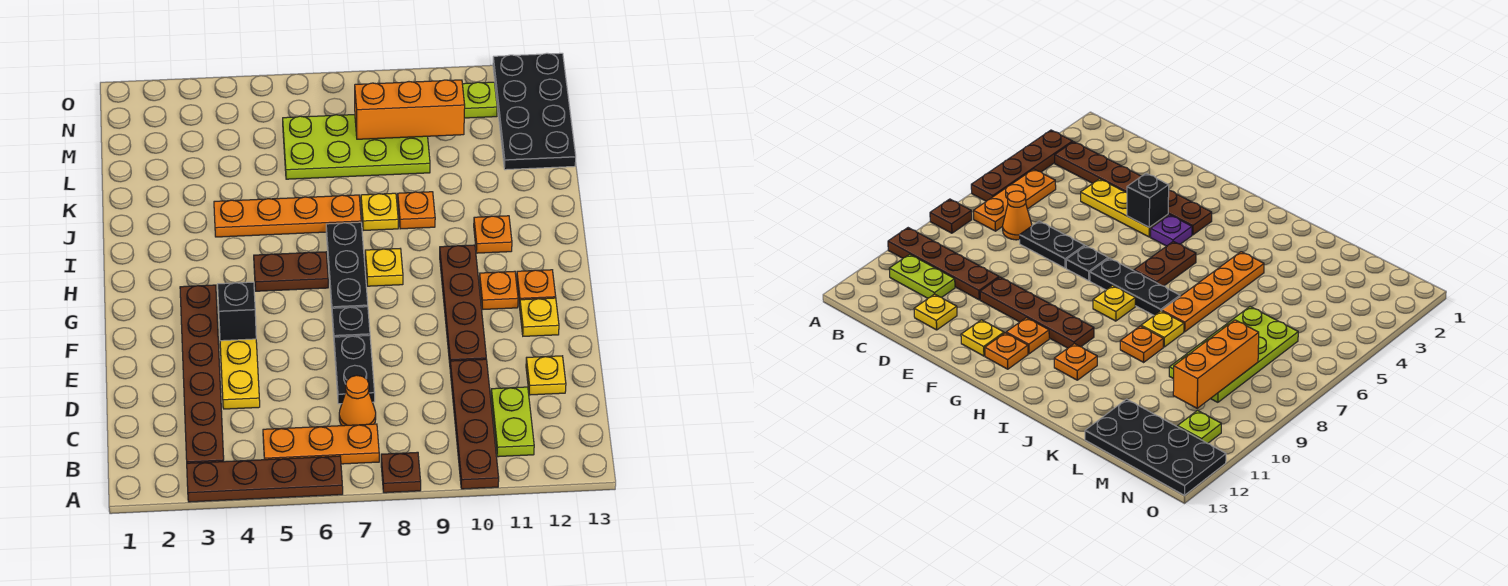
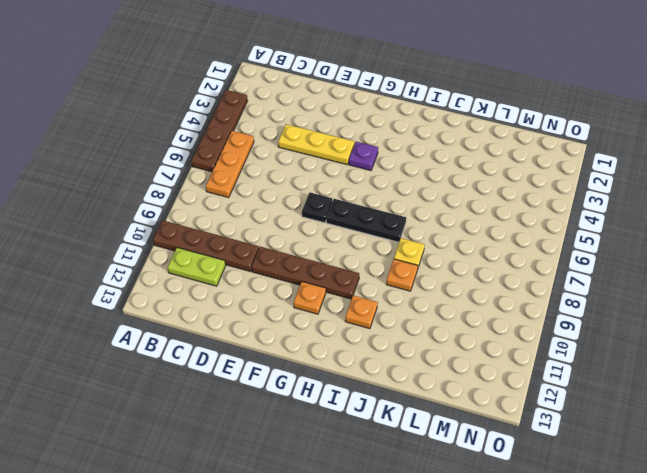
none -> brown 1x1 plate [381,452,421,493]
none -> brown 1x6 plate [180,285,224,463]
none -> orange 1x1 cone [339,375,376,426]

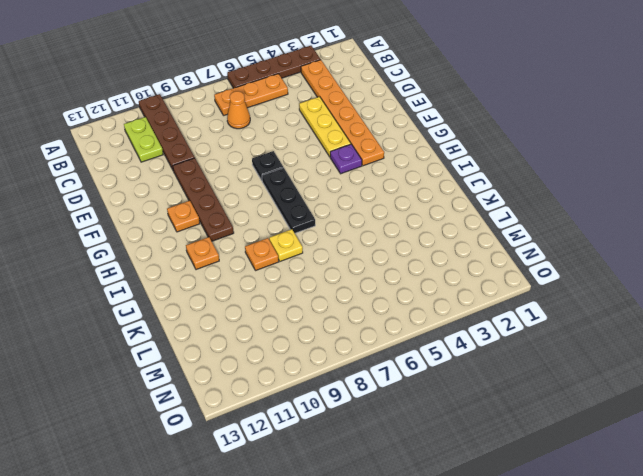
orange 1x6 plate [301,60,384,166] -> brown 1x6 plate [180,285,224,463]
none -> brown 1x1 plate [381,452,421,493]
none -> black 1x2 plate [334,335,375,404]
none -> yellow 1x1 plate [526,356,566,395]

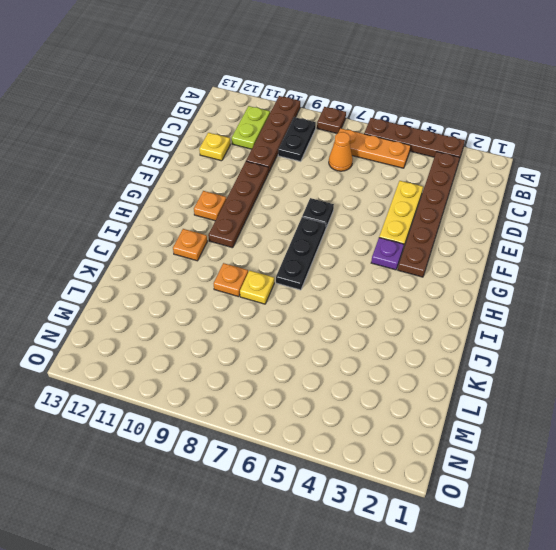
black 1x2 plate [278,117,316,162] -> black 1x2 plate moved to [334,335,375,404]
none -> yellow 1x1 plate [520,298,559,336]
none -> orange 1x1 plate [517,270,556,307]
none -> brown 1x2 plate [254,252,328,291]

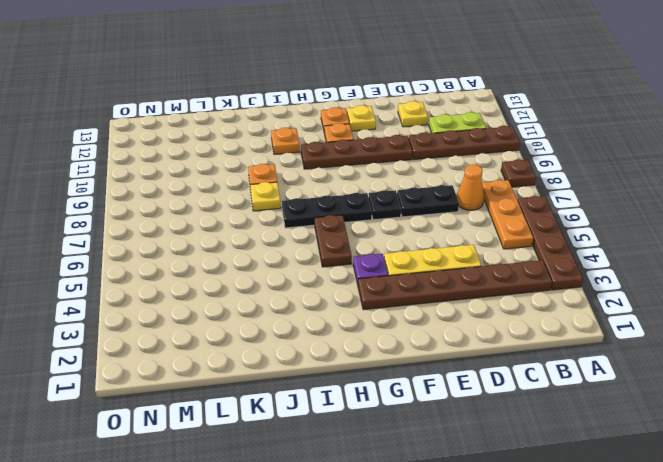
none -> yellow 1x1 plate [365,249,403,286]
none -> orange 1x4 plate [214,195,361,237]
none -> lime 2x4 plate [283,115,430,179]

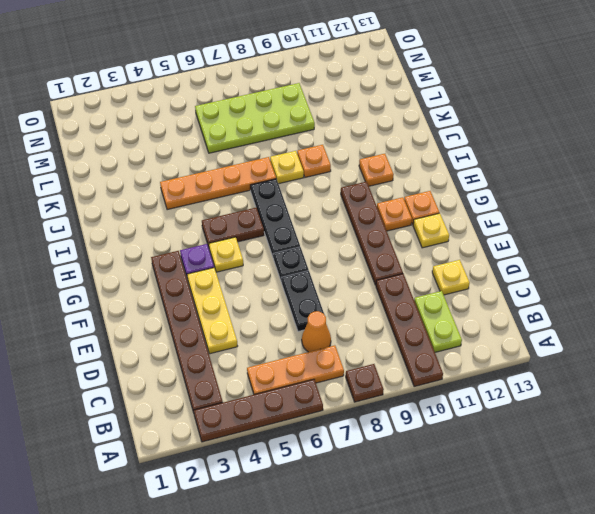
yellow 1x1 plate [209,237,243,272] -> yellow 1x1 plate moved to [365,249,403,286]
none -> black 2x4 plate [493,53,576,170]
none -> lime 1x1 plate [462,82,497,118]
none -> black 1x1 brick [218,282,256,341]

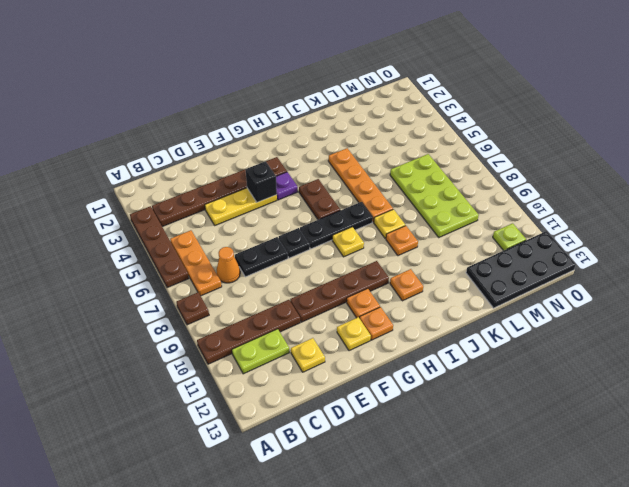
none -> orange 1x3 brick [355,80,465,139]

